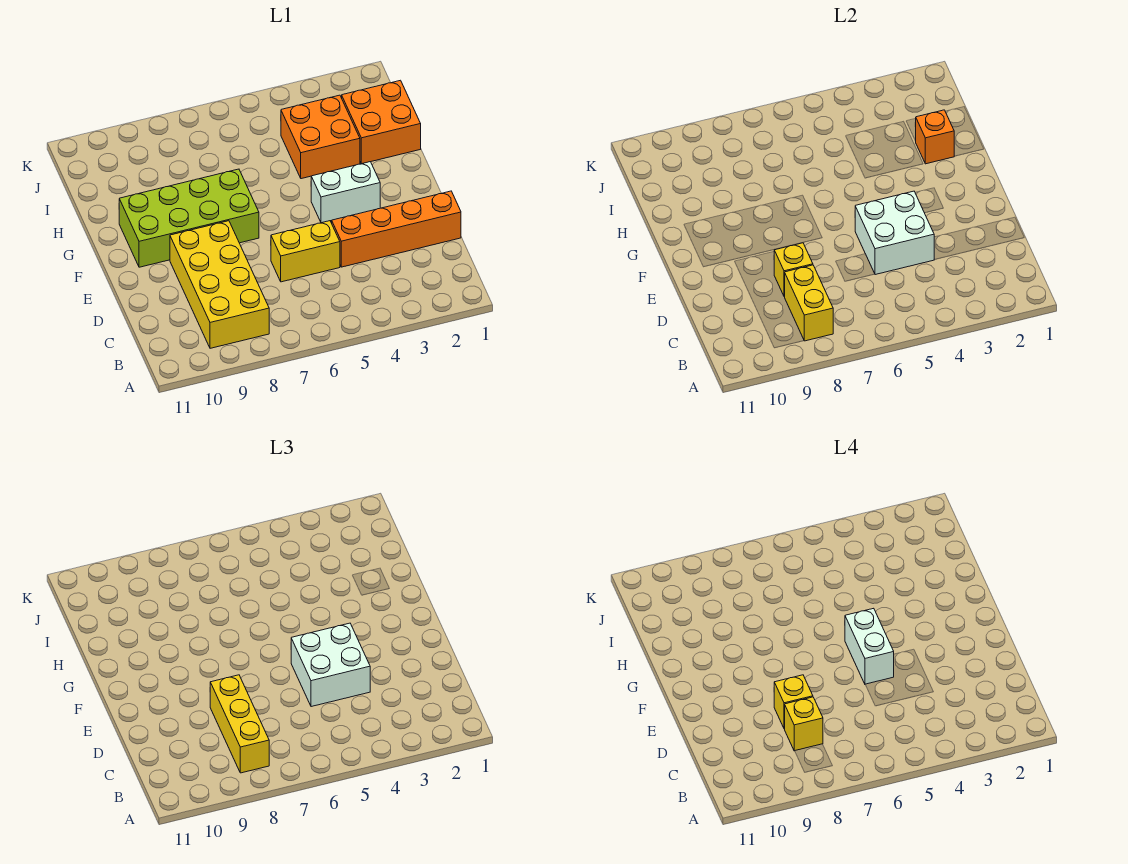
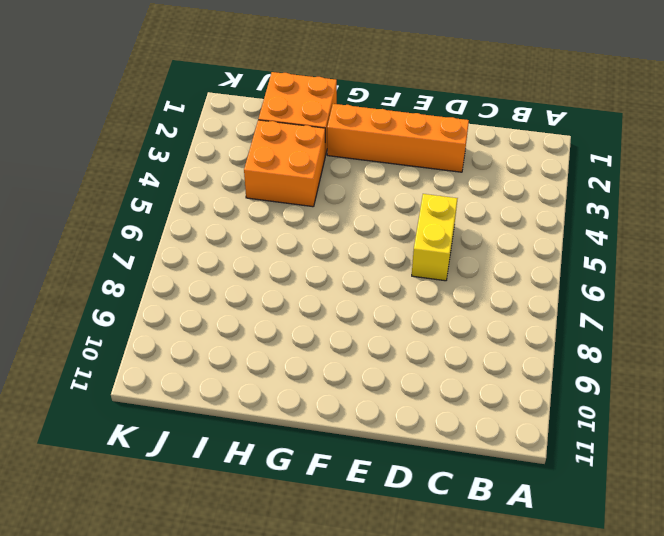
orange 1x4 brick [327,104,469,172] -> orange 1x4 brick turned to [332,191,461,267]
none -> yellow 2x4 brick [170,221,269,348]
none -> white 1x2 brick [311,162,380,223]
none -> lime 2x4 brick [119,169,259,267]

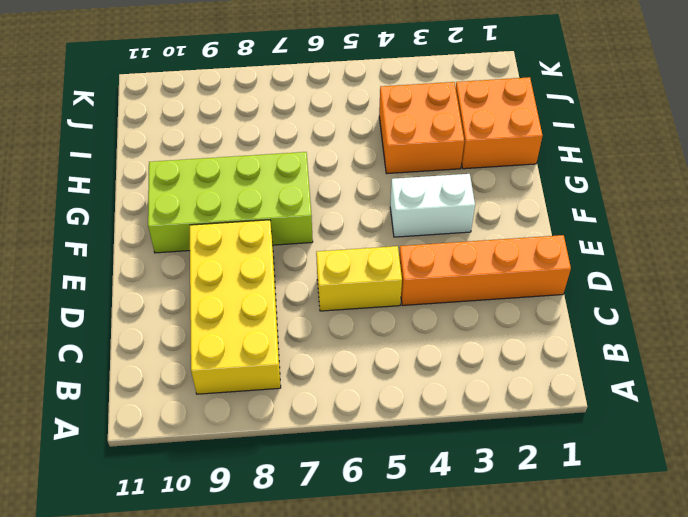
none -> yellow 1x2 brick [785,265,833,341]
none -> white 2x2 brick [855,191,934,275]
none -> yellow 1x1 brick [774,243,813,297]

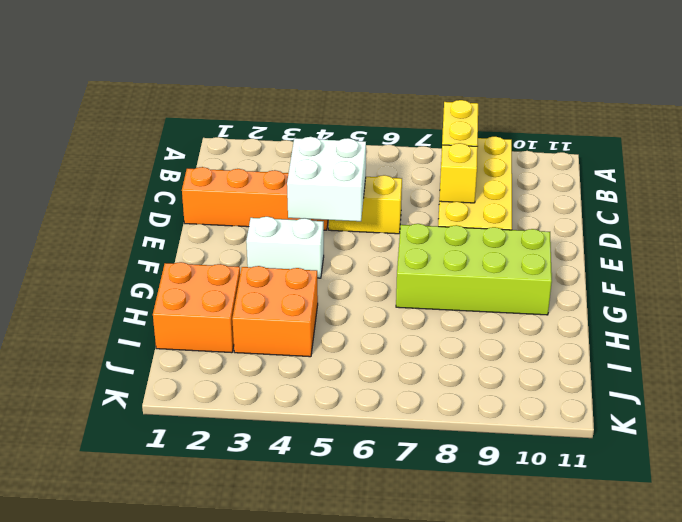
none -> orange 1x1 brick [916,110,954,164]
none -> yellow 1x3 brick [210,675,269,773]
none -> white 2x2 brick [291,623,370,707]

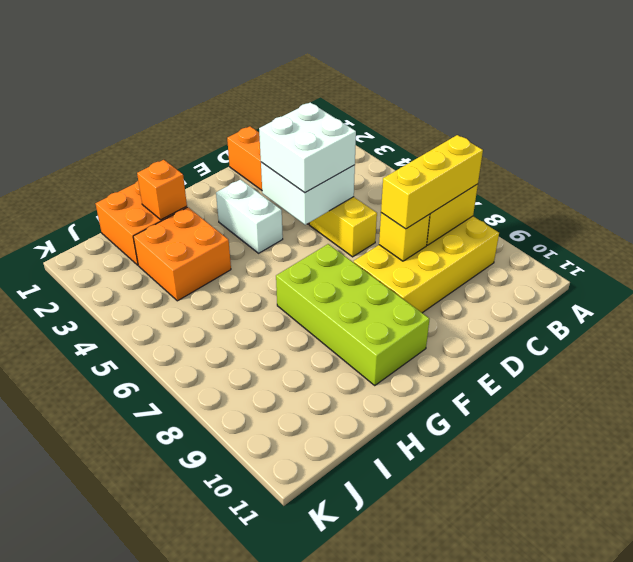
none -> yellow 1x1 brick [785,697,823,751]
none -> yellow 1x1 brick [774,675,813,729]
none -> white 1x2 brick [845,608,894,684]

